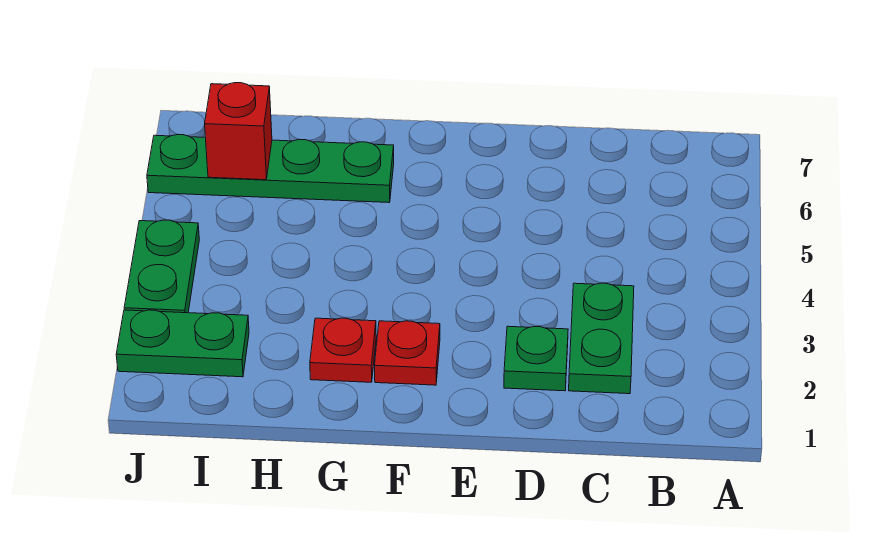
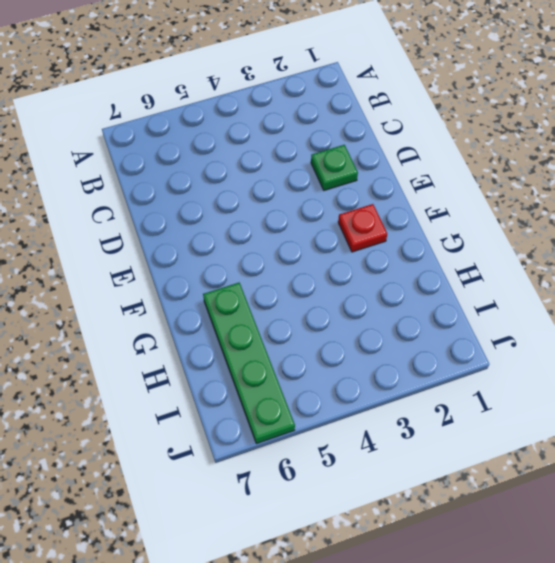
none -> green 1x2 plate [569,283,634,394]
none -> red 1x1 plate [310,318,376,382]

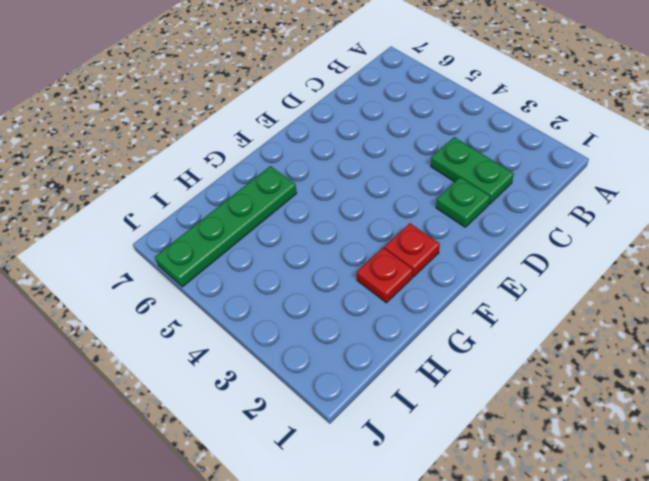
none -> green 1x2 plate [116,310,249,377]
none -> green 1x2 plate [124,220,199,313]

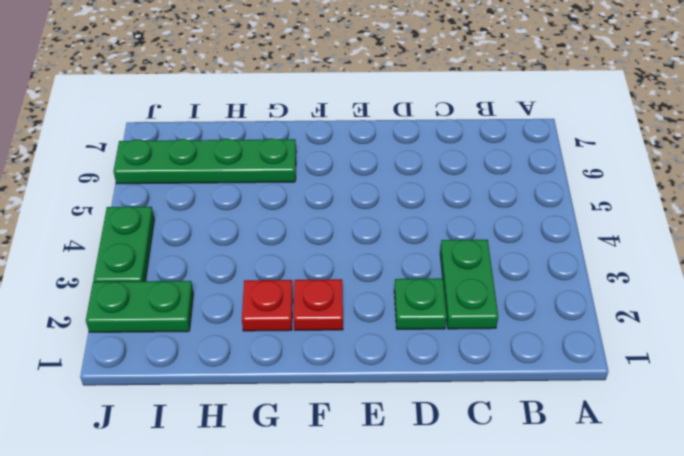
none -> red 1x1 brick [205,83,272,180]

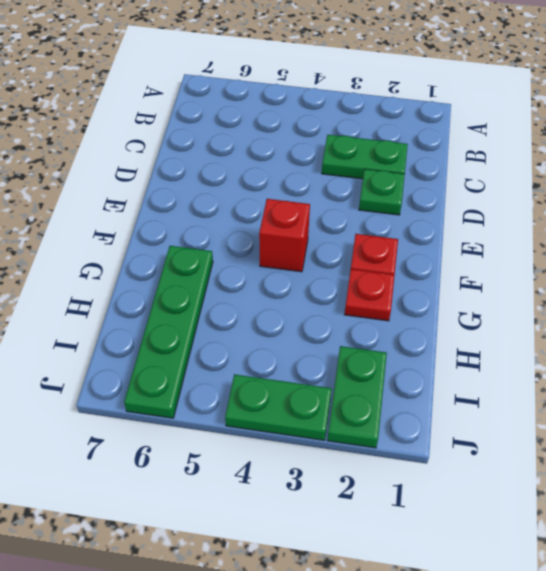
red 1x1 brick [259,199,310,272] -> red 1x1 brick moved to [205,83,272,180]

